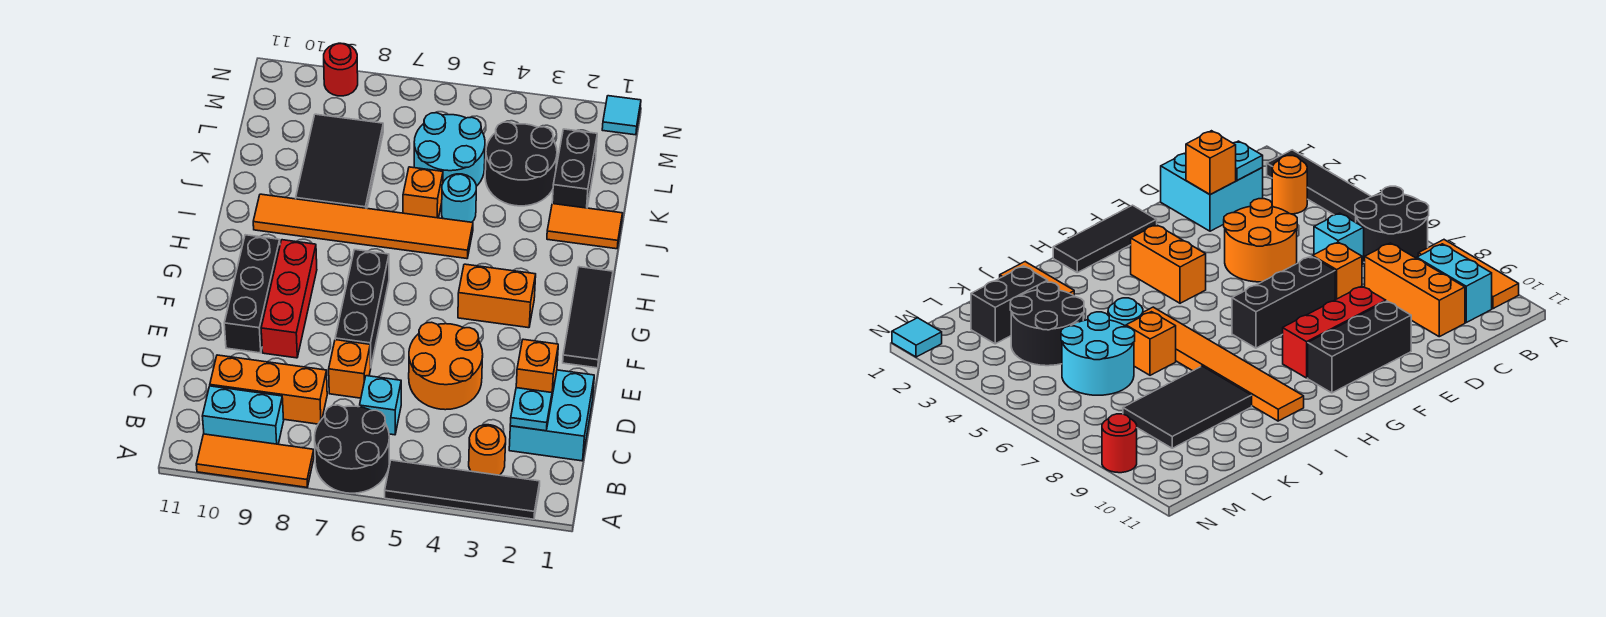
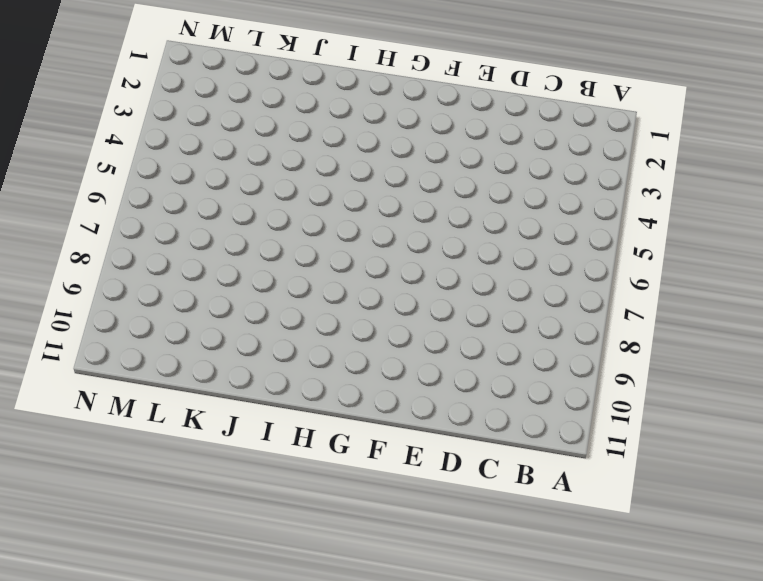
none -> black 1x4 tile [385,460,540,519]
none -> black 2x2 round brick [315,405,389,493]
none -> orange 1x3 tile [196,434,314,487]

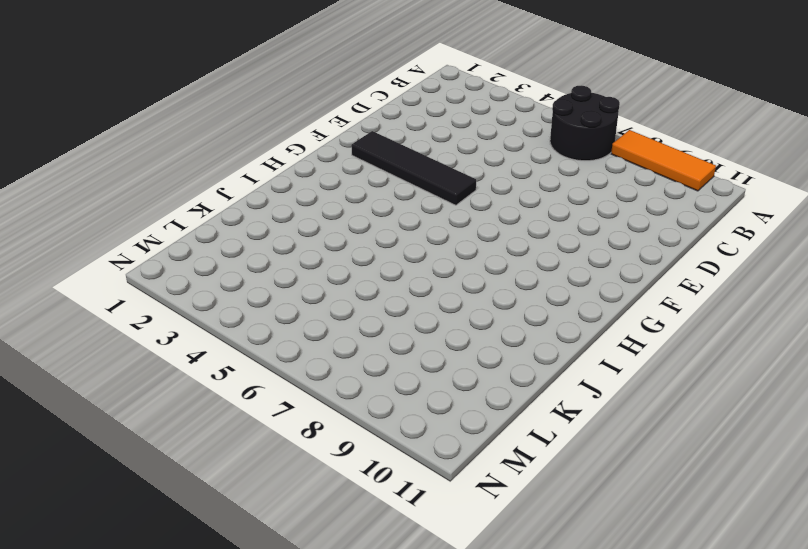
black 1x4 tile [351,131,476,205] -> black 1x4 tile moved to [385,460,540,519]
none -> orange 1x1 round brick [469,425,506,475]
none -> cyan 1x2 brick [202,386,284,444]
none -> cyan 2x2 brick [509,370,594,461]

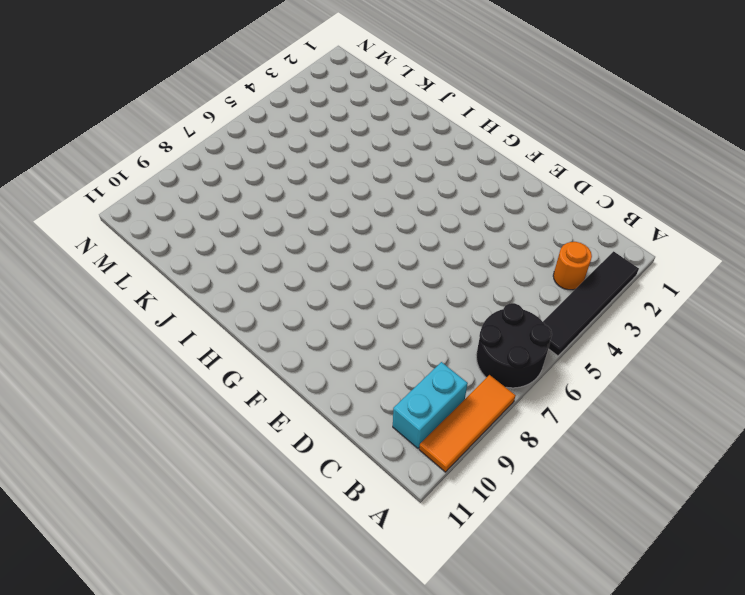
none -> cyan 2x2 brick [509,370,594,461]
none -> cyan 1x1 brick [360,376,401,435]
none -> orange 1x3 brick [210,355,327,424]

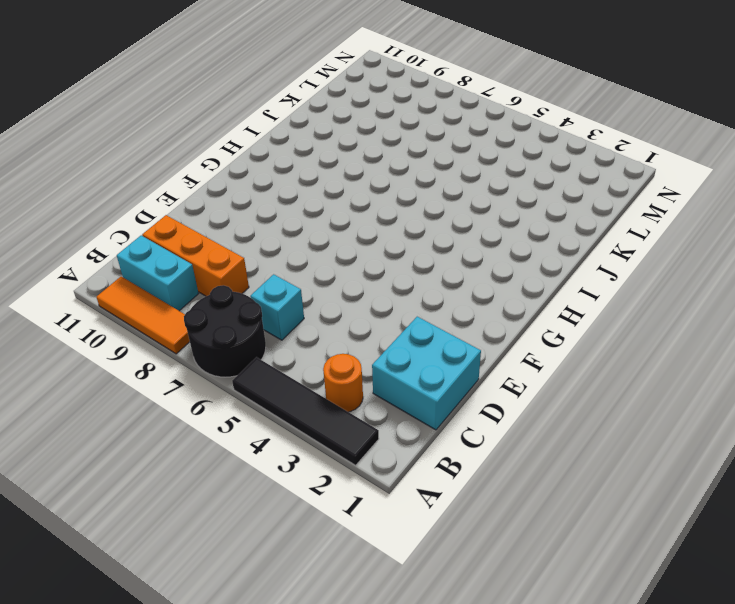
none -> orange 2x2 round brick [409,322,483,410]
none -> orange 1x1 brick [329,340,371,398]
none -> black 1x3 brick [335,250,389,365]

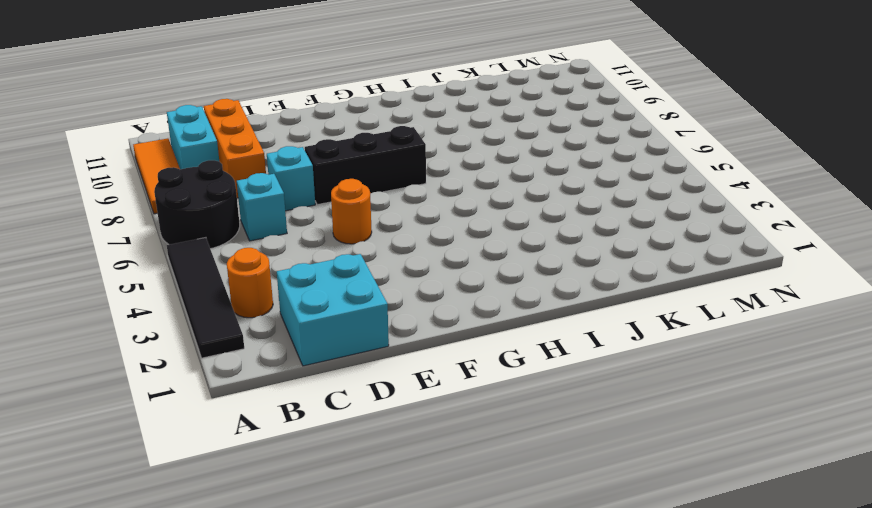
cyan 1x1 brick [267,146,315,211] -> orange 1x1 brick [329,340,371,398]
orange 1x1 round brick [331,179,372,244] -> orange 2x2 round brick [409,322,483,410]
none -> red 1x3 brick [261,240,317,358]
none -> black 1x3 brick [224,235,280,353]
none -> black 1x3 tile [563,267,613,368]

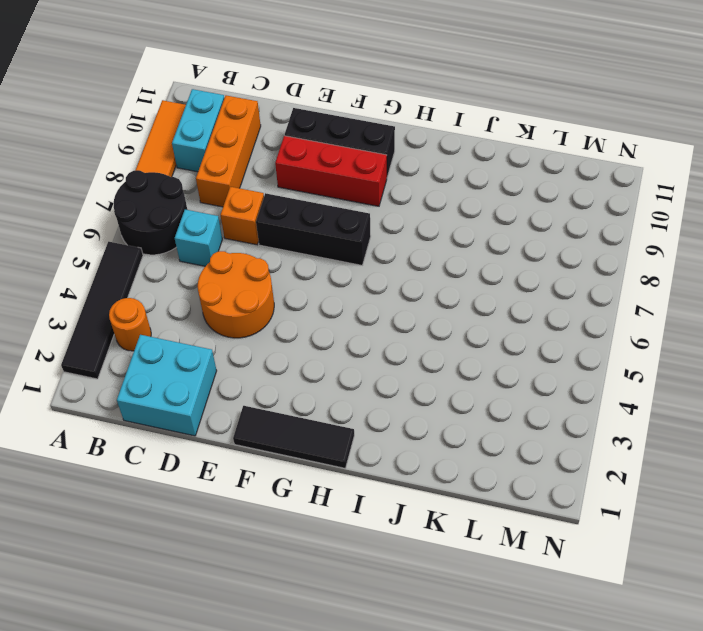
none -> orange 1x2 brick [458,264,536,328]
none -> orange 1x6 tile [253,194,473,259]
none -> orange 1x2 tile [547,204,622,249]

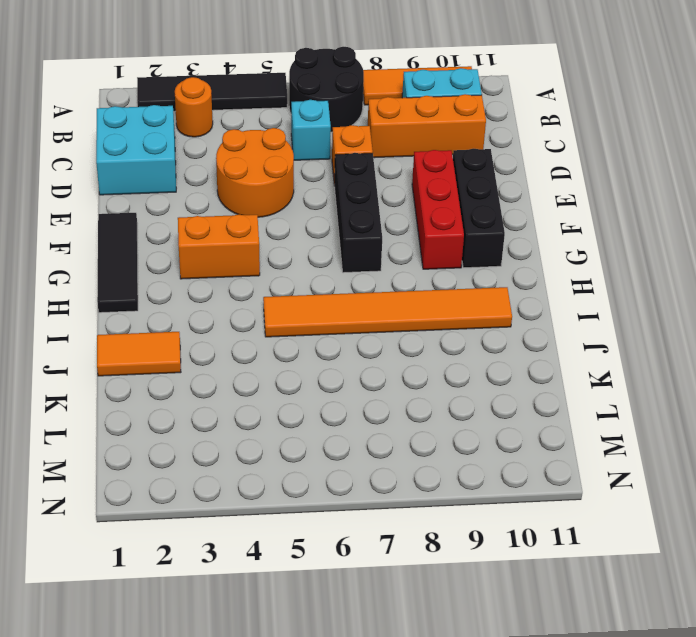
none -> cyan 1x1 round brick [442,174,476,222]
none -> orange 1x1 brick [403,167,443,218]
none -> black 2x3 tile [296,114,383,208]

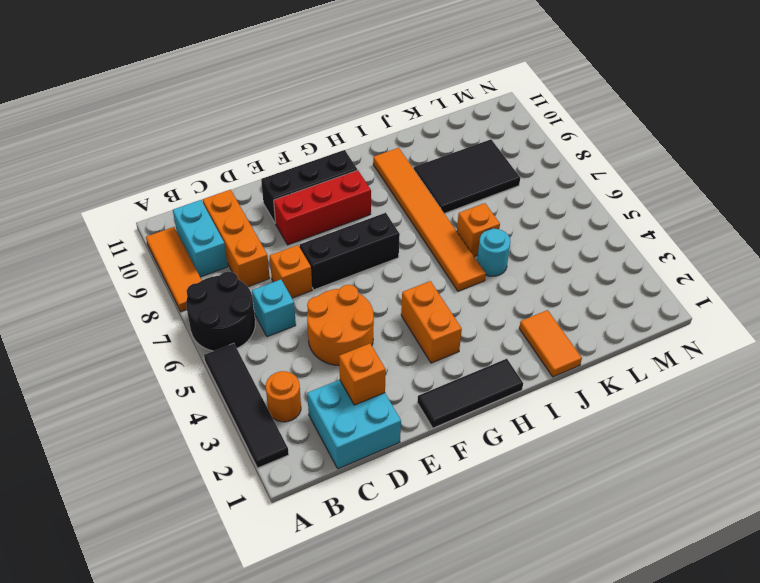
none -> black 1x2 brick [552,129,597,208]
none -> black 2x2 round brick [485,122,557,206]
none -> cyan 2x2 round brick [414,113,485,186]

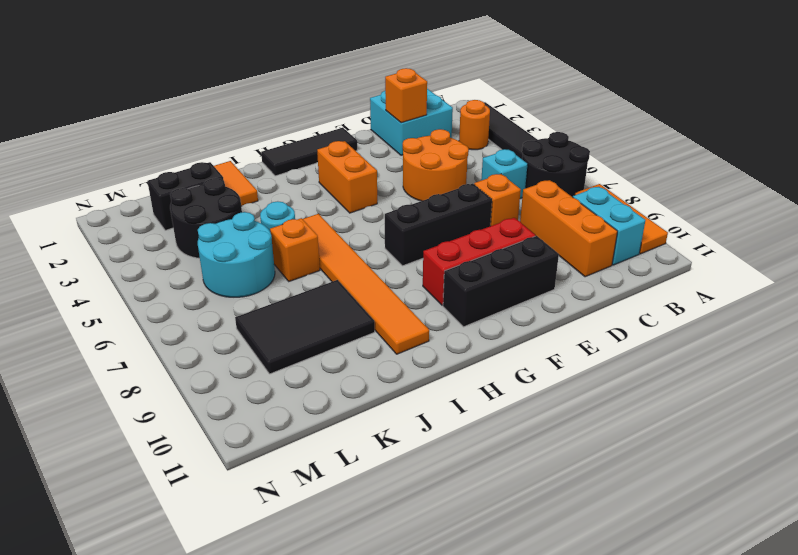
none -> cyan 1x1 tile [602,96,641,135]
none -> red 1x1 round brick [324,43,358,96]
none -> cyan 1x1 plate [510,388,552,431]

